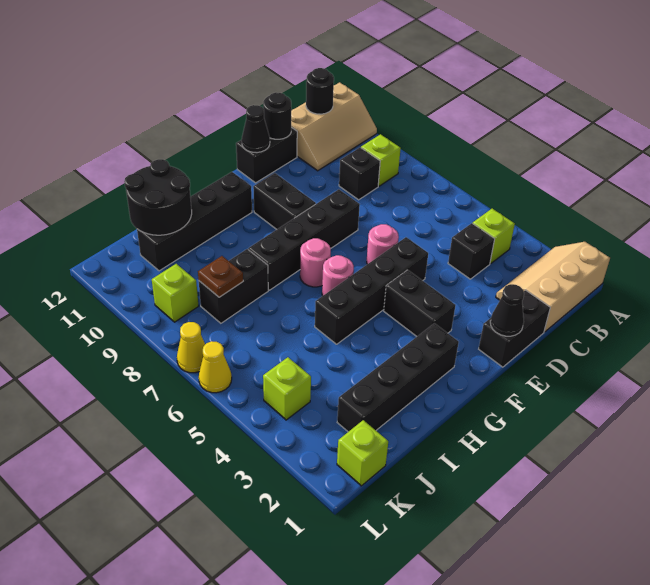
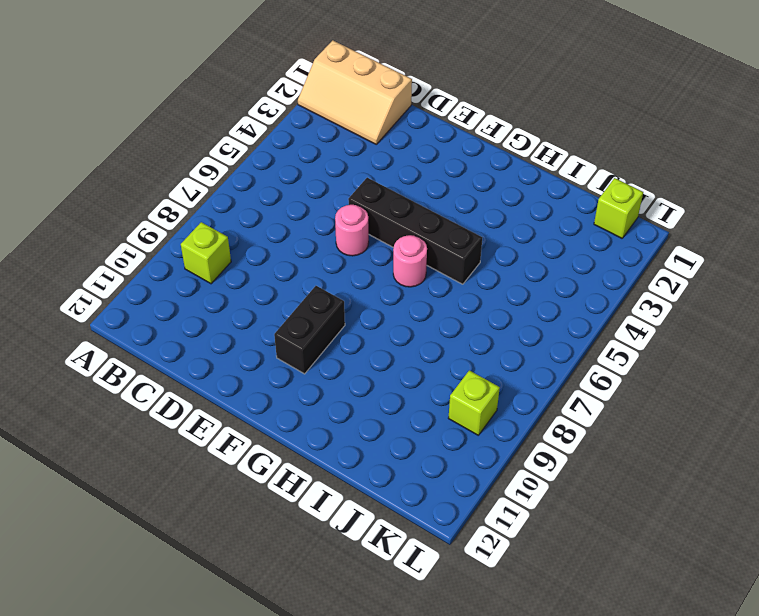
none -> tan 2x3 slope [291,82,377,171]
none -> lime 1x1 brick [473,209,515,264]
none -> black 1x1 brick [448,223,495,279]

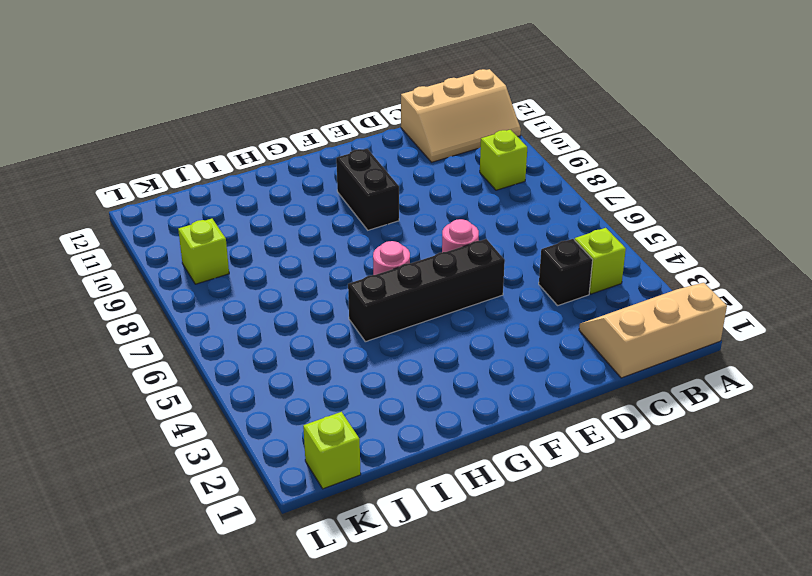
none -> black 1x1 brick [339,147,380,200]
none -> black 1x2 brick [479,290,550,367]
none -> black 1x2 brick [236,127,297,183]

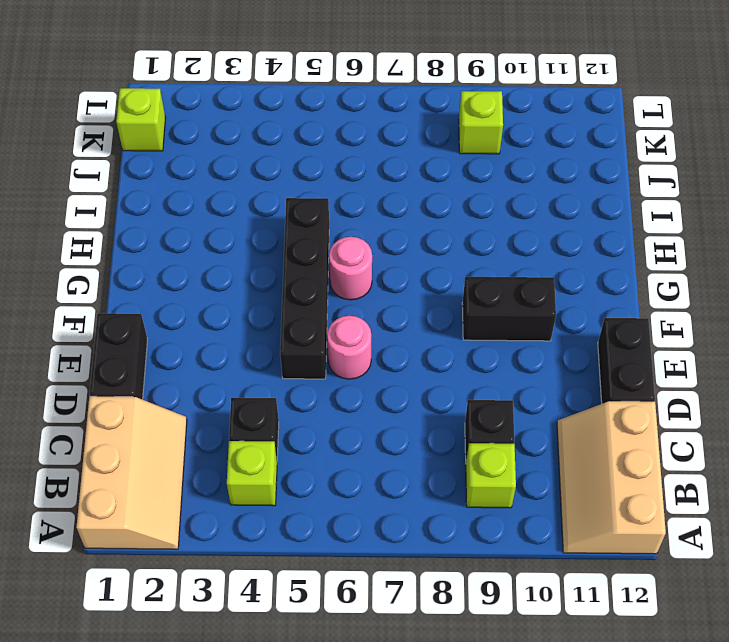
none -> black 1x4 brick [248,189,360,290]
none -> black 1x2 brick [384,270,456,336]
none -> black 1x4 brick [337,323,459,432]

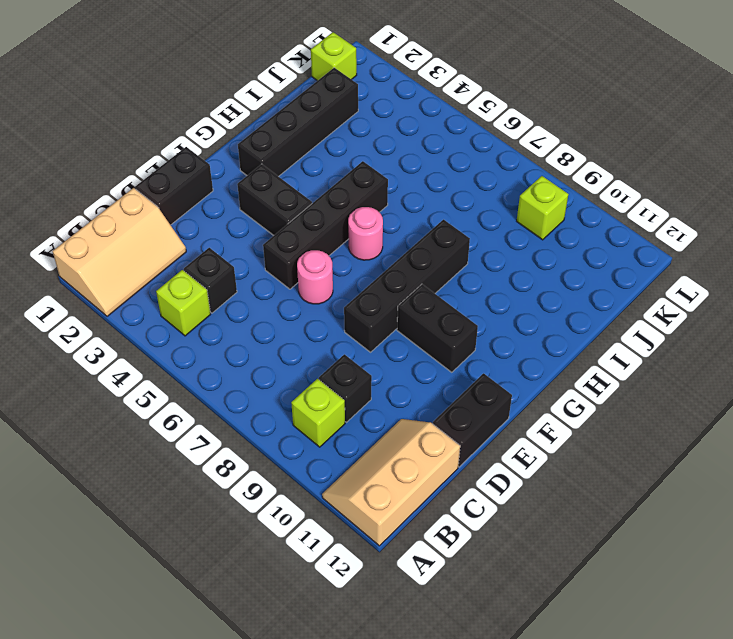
none -> pink 1x1 round brick [300,238,331,287]
none -> black 1x4 brick [137,172,252,271]
none -> black 1x2 brick [199,249,268,323]

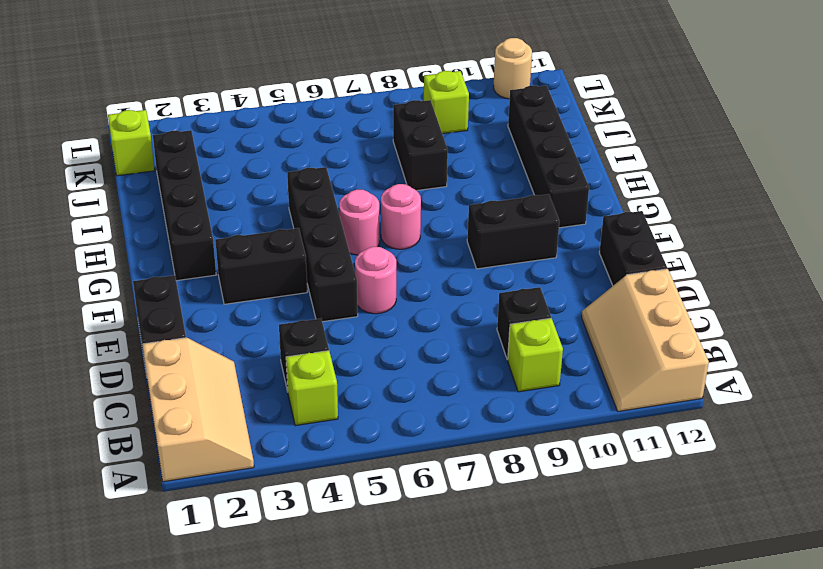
tan 1x1 round brick [494,38,532,99] -> none
none -> black 1x4 brick [248,189,360,290]
none -> lime 1x1 brick [263,357,311,420]
none -> yellow 1x1 cone [199,341,232,393]

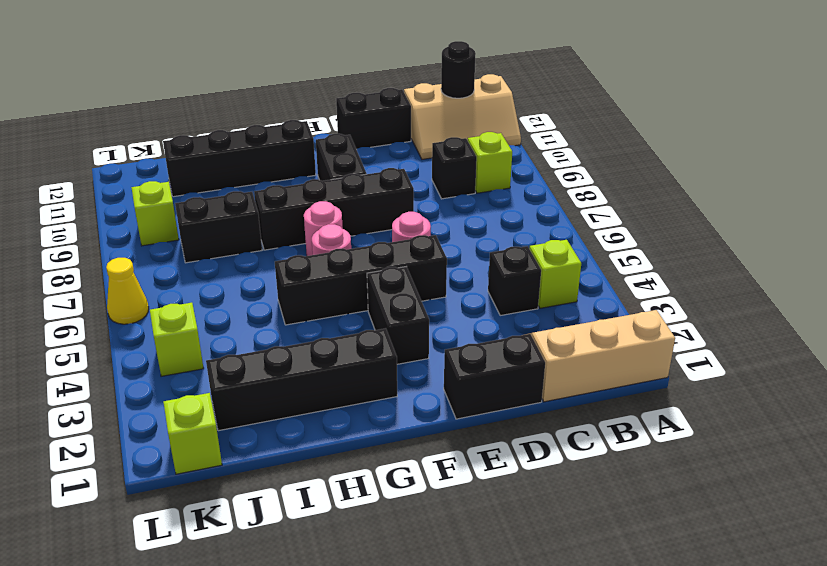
none -> yellow 1x1 cone [177,322,205,373]
none -> black 1x1 round brick [263,92,291,139]
none -> black 1x1 cone [490,284,524,336]

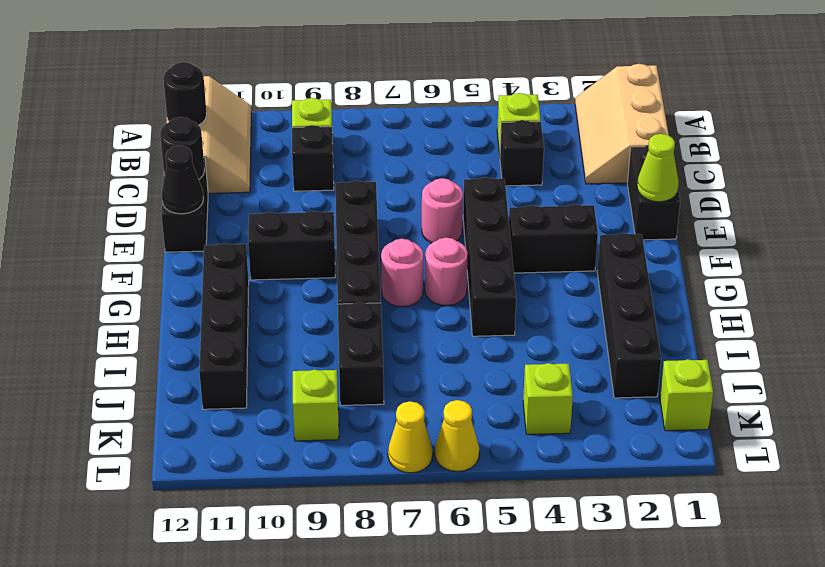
lime 1x1 cone [637,134,679,202] -> black 1x1 cone [490,284,524,336]
none -> black 2x2 round brick [124,159,192,235]
none -> brown 1x1 plate [198,256,243,297]

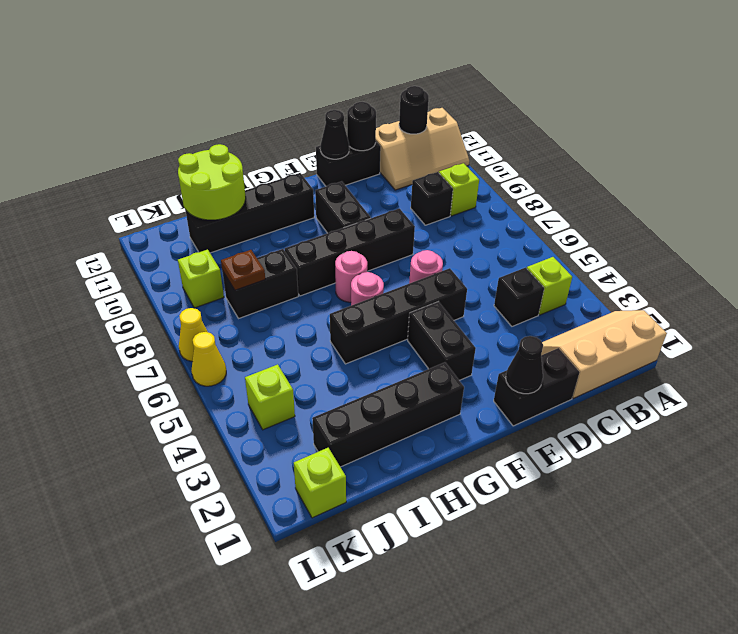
lime 2x2 round brick [178,144,246,220] -> black 2x2 round brick [124,159,192,235]

